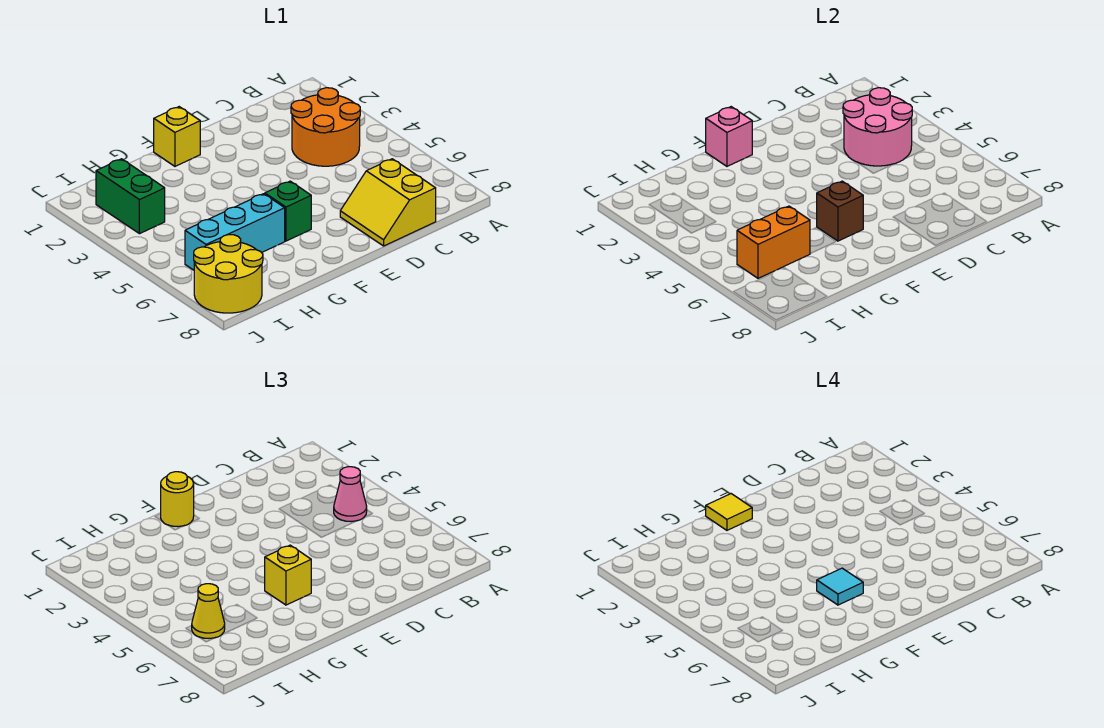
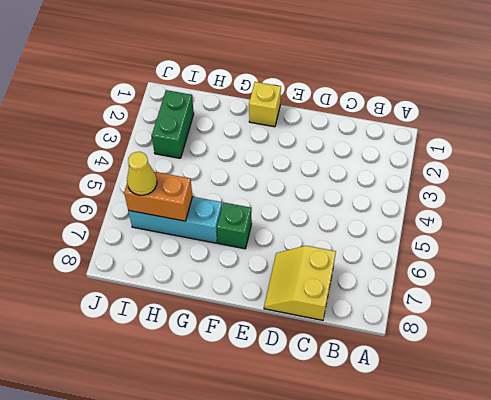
none -> orange 2x2 round brick [291,88,360,166]
none -> yellow 2x2 round brick [194,235,263,313]
none -> pink 2x2 round brick [843,88,912,166]

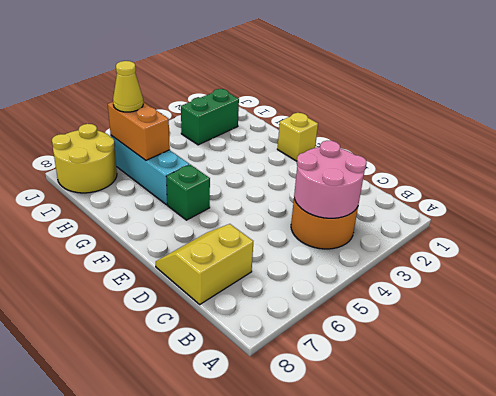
none -> pink 1x1 brick [706,107,752,166]
none -> brown 1x1 brick [817,181,863,241]
none -> pink 1x1 cone [334,467,367,522]

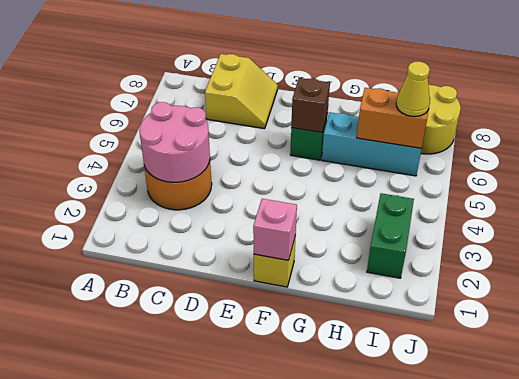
none -> pink 1x1 cone [334,467,367,522]
none -> yellow 1x1 round brick [161,472,194,527]
none -> yellow 1x1 brick [265,545,311,605]

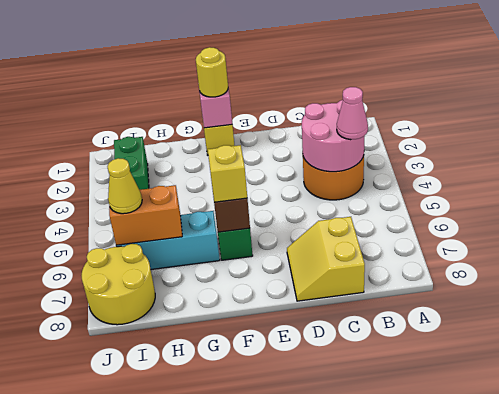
none -> yellow 1x1 tile [706,494,752,530]
none -> cyan 1x1 tile [817,568,863,605]

